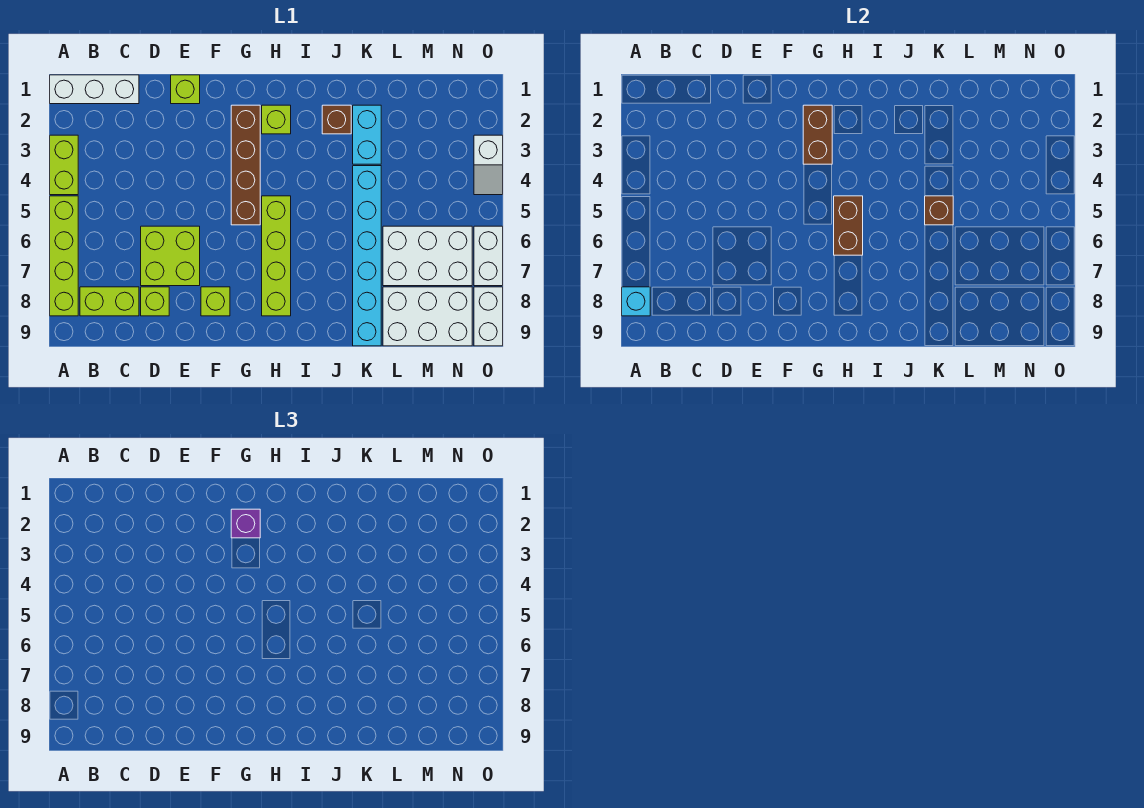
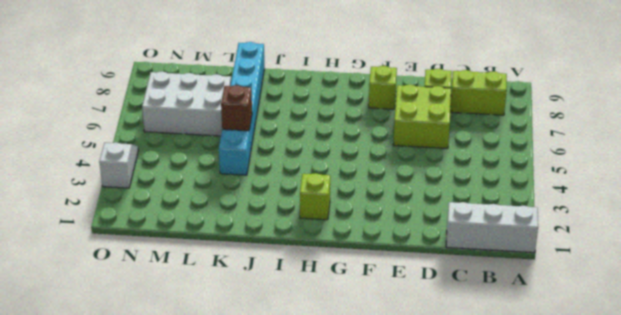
none -> lime 1x2 brick [50,135,78,195]
none -> lime 1x4 brick [50,196,78,316]
none -> lime 1x1 brick [171,75,200,104]

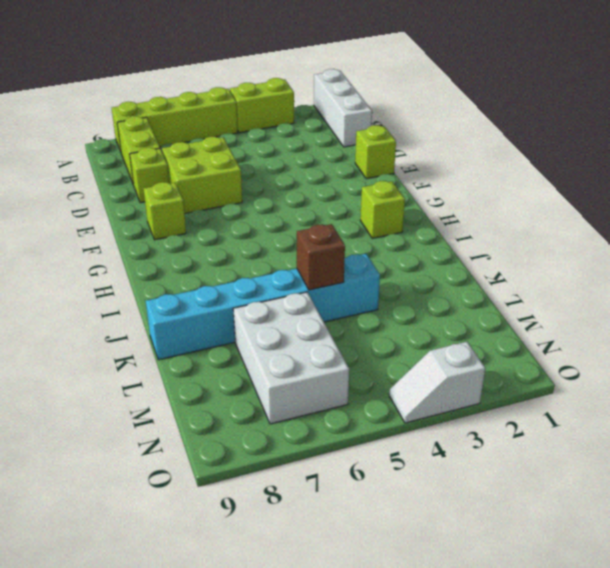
none -> brown 1x4 brick [231,105,260,225]
none -> lime 1x4 brick [262,196,291,316]
none -> brown 1x1 brick [322,105,351,134]

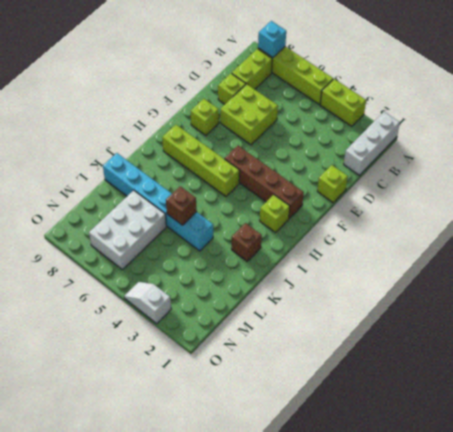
none -> cyan 1x2 brick [353,105,381,164]
none -> white 2x3 brick [383,287,472,346]
none -> white 1x2 brick [474,226,503,286]

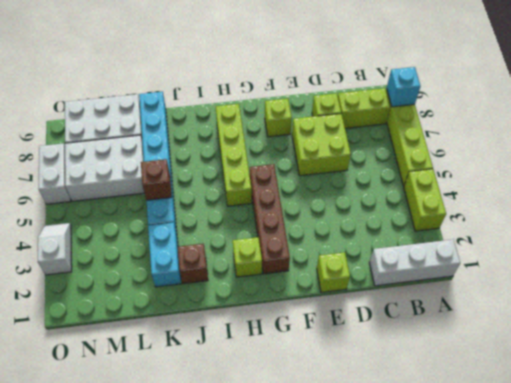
none -> white 1x2 brick [474,287,503,346]
none -> brown 1x2 brick [803,105,832,164]
none -> brown 1x2 brick [834,196,863,255]

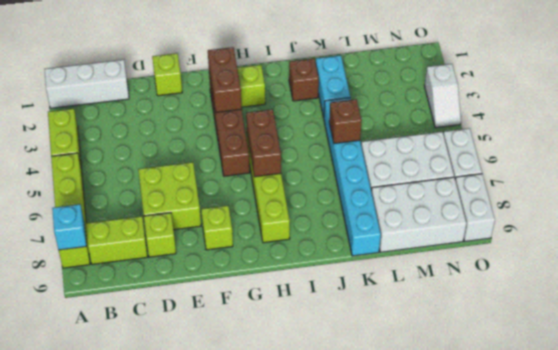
none -> purple 1x1 brick [231,509,260,538]

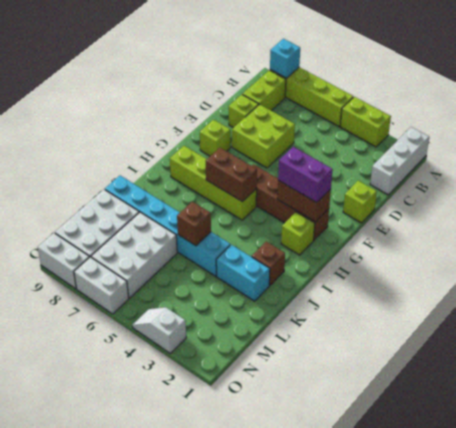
purple 1x2 brick [278,147,333,203] -> purple 1x1 brick [231,509,260,538]

